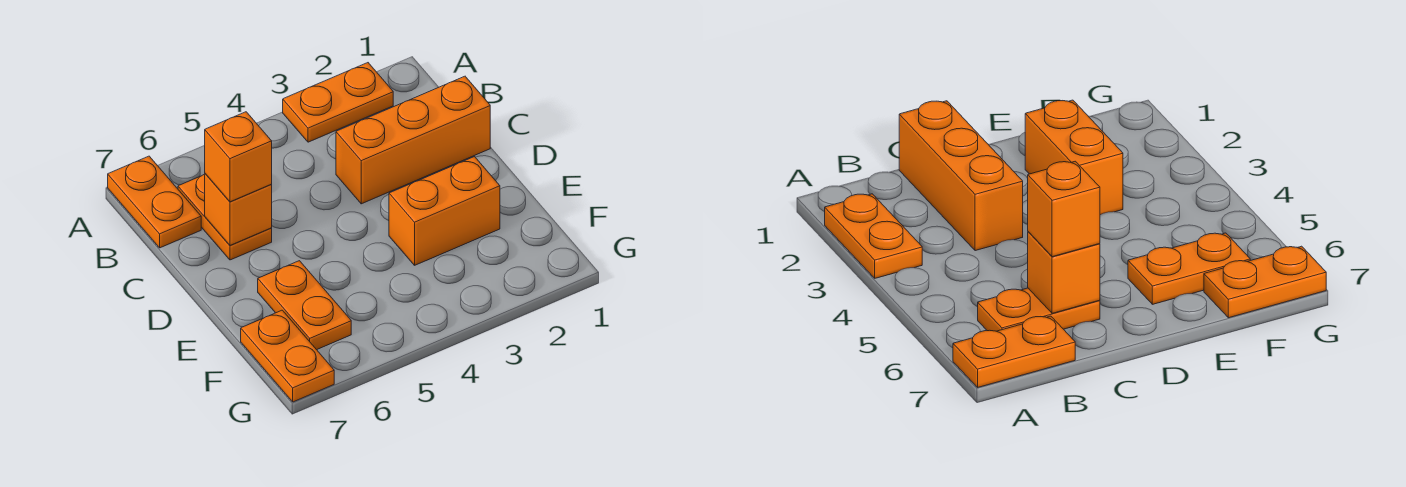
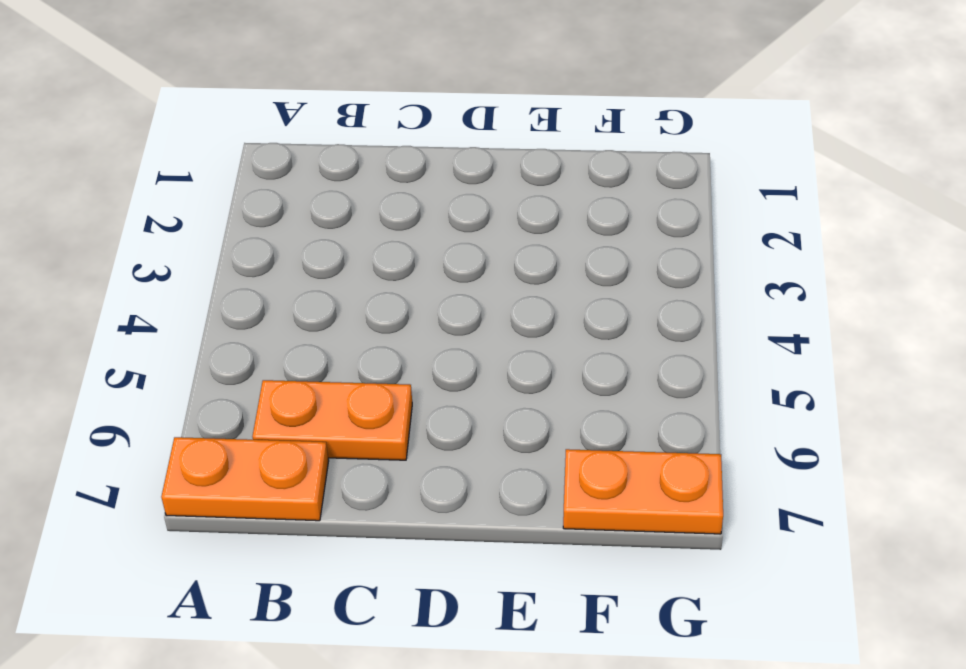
none -> orange 1x2 plate [283,63,393,142]
none -> orange 1x3 brick [336,76,490,204]

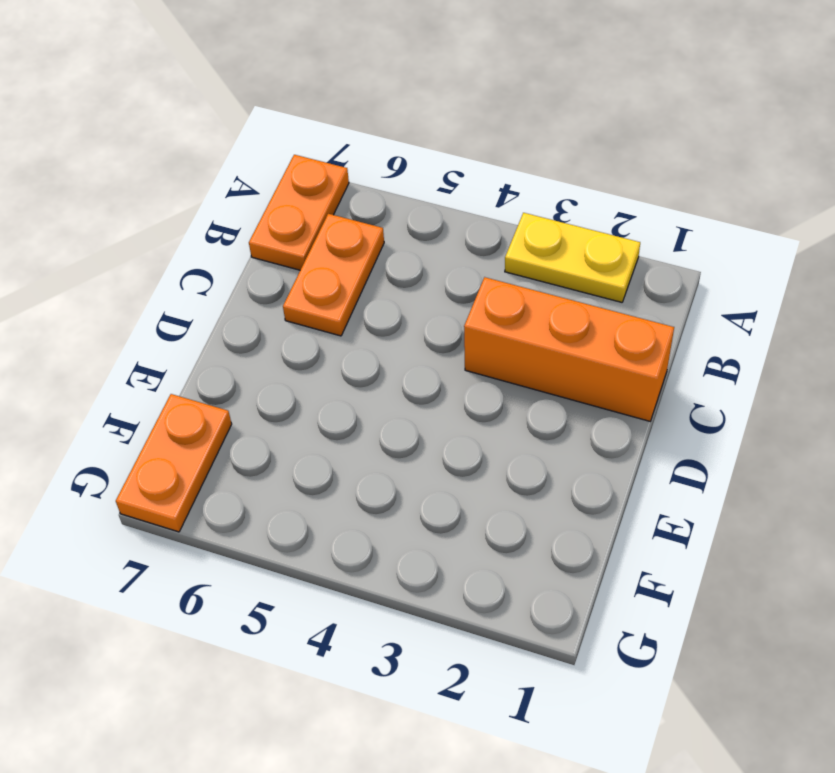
yellow 1x2 plate [505,213,640,302] -> orange 1x2 plate [283,63,393,142]
none -> orange 1x2 brick [389,157,500,265]
none -> orange 1x2 plate [258,261,351,350]

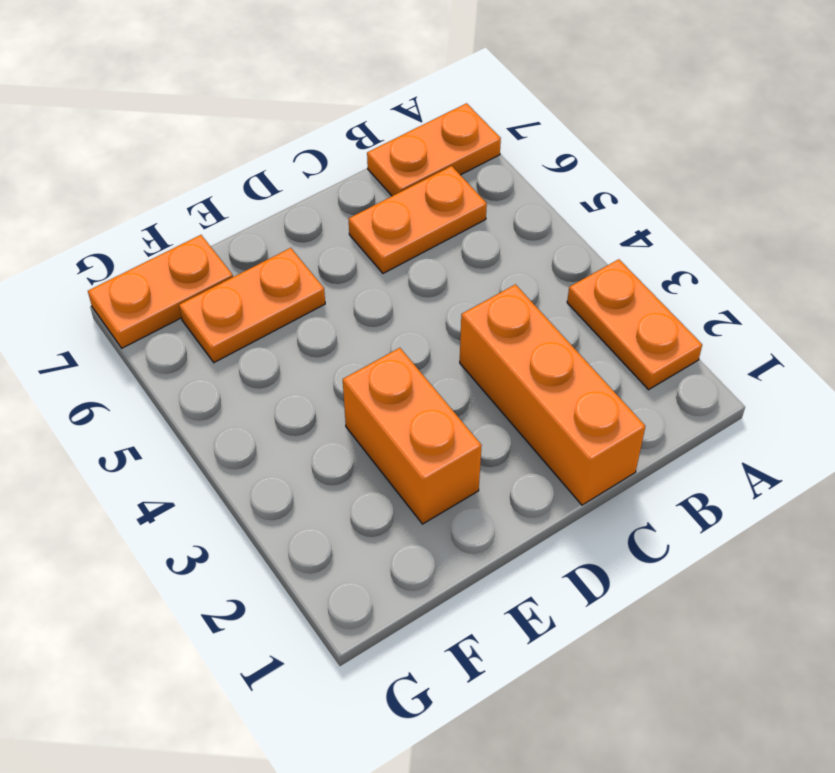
none -> orange 1x1 brick [205,174,272,245]
none -> orange 1x1 brick [205,112,272,202]

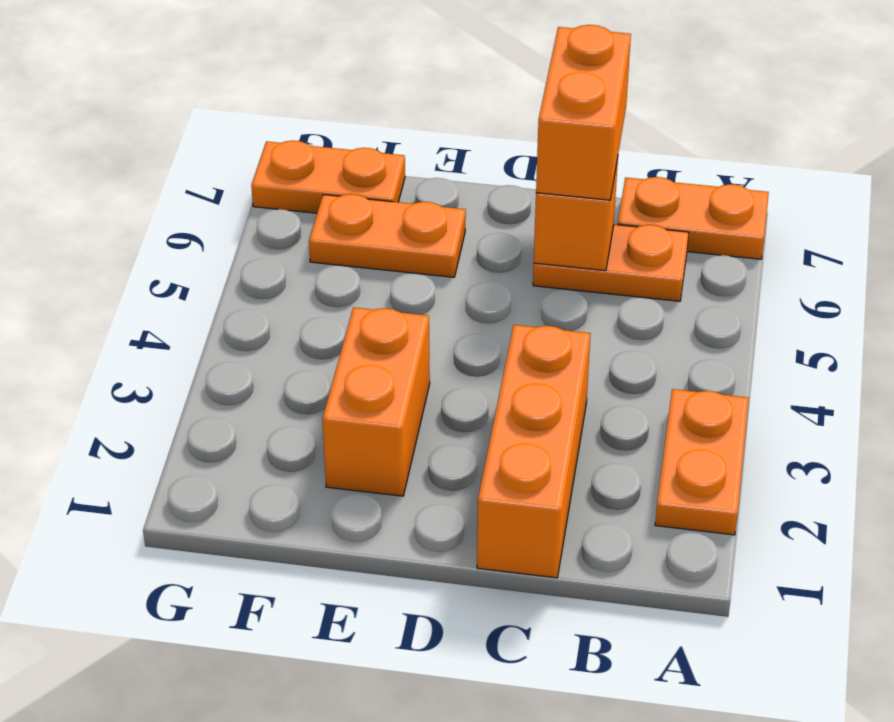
orange 1x2 brick [536,25,631,200] -> orange 1x1 brick [205,112,272,202]

